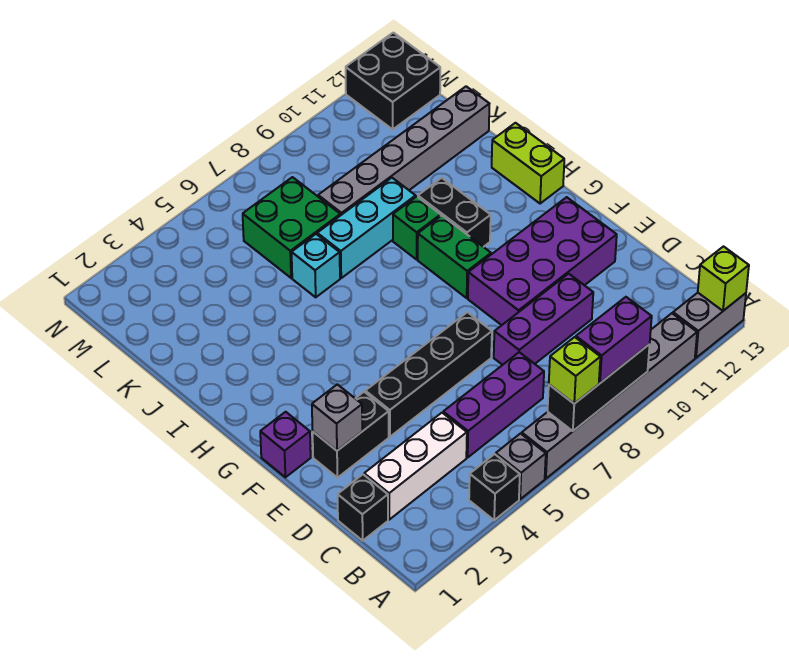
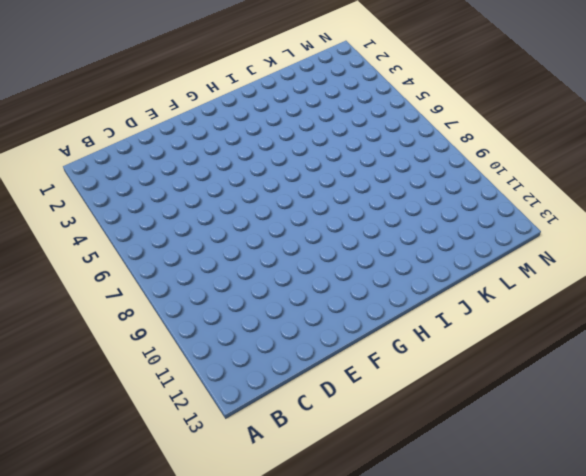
none -> black 1x1 brick [469,454,520,520]
none -> grey 1x1 brick [496,434,546,499]
none -> grey 1x6 brick [522,313,697,479]

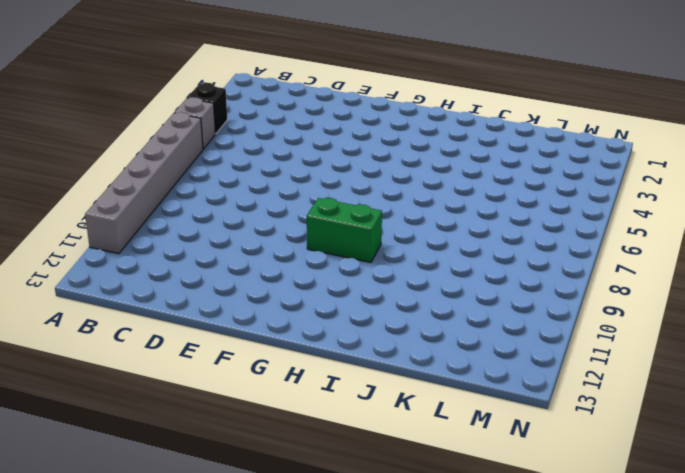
none -> grey 1x2 brick [673,293,746,358]
none -> black 1x1 brick [338,475,388,541]
none -> white 1x3 brick [364,413,467,520]

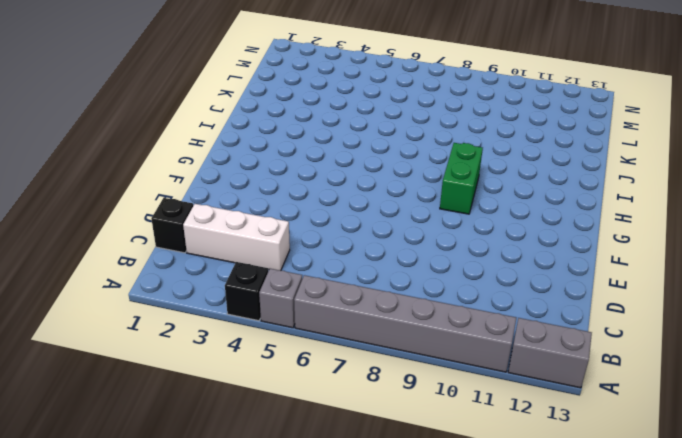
none -> purple 1x3 brick [443,352,544,458]
none -> purple 1x3 brick [494,274,593,365]
none -> black 1x2 brick [313,392,389,478]

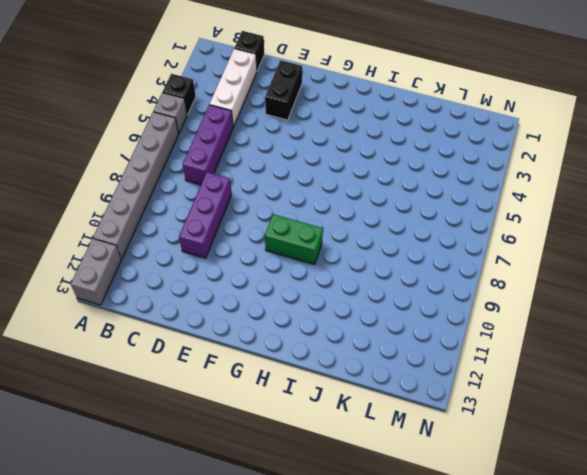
none -> black 1x4 brick [365,312,492,437]
none -> purple 2x4 brick [468,197,617,325]
none -> purple 1x1 brick [260,412,311,477]

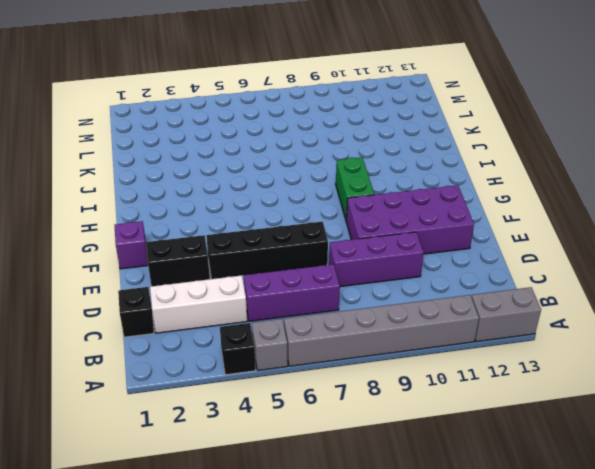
none -> black 1x2 brick [418,178,491,247]
none -> lime 1x2 brick [492,123,564,204]
none -> green 1x1 brick [393,197,441,259]

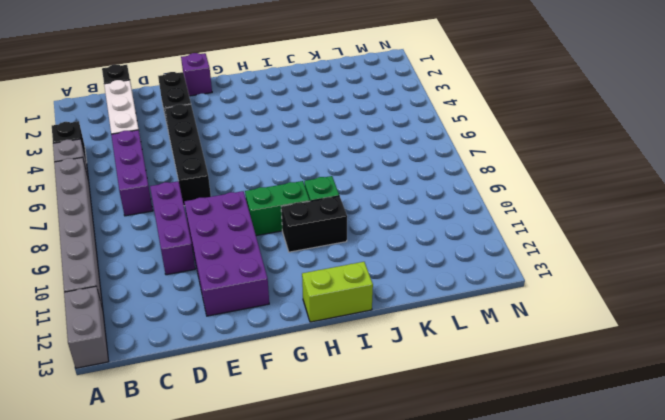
none -> cyan 1x1 brick [292,234,340,297]
none -> cyan 1x3 brick [317,178,416,278]
none -> green 2x2 brick [243,177,340,278]

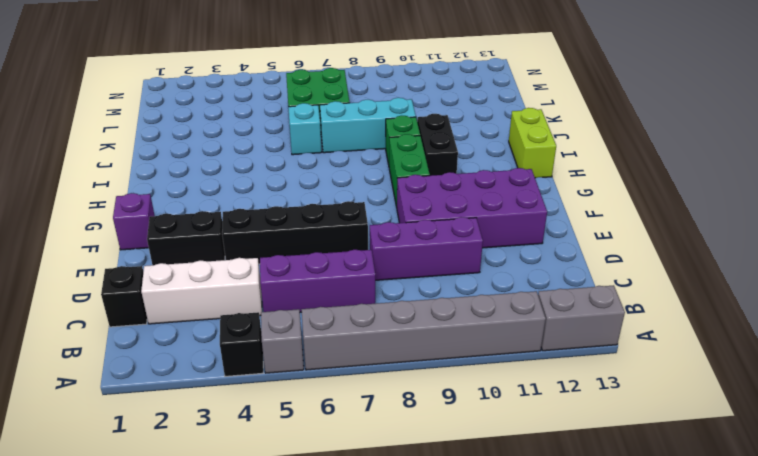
none -> grey 1x6 brick [318,86,489,216]
none -> black 2x2 brick [346,33,440,129]
none -> black 1x3 brick [548,344,650,431]

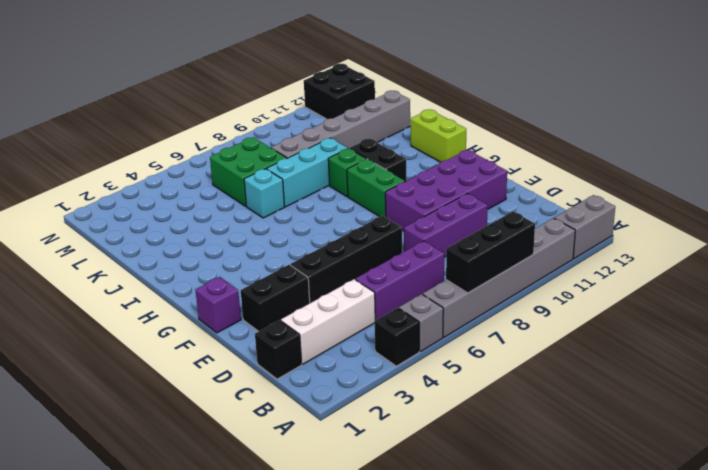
none -> lime 1x1 brick [698,247,749,311]
none -> grey 1x1 brick [312,384,362,451]
none -> lime 1x1 brick [549,337,600,404]

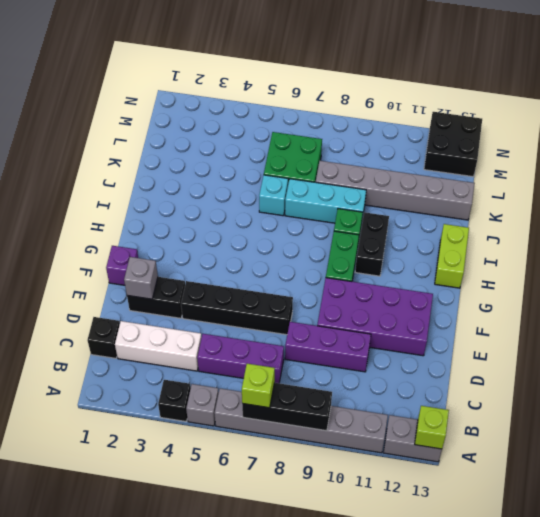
none -> purple 1x2 brick [576,297,652,383]

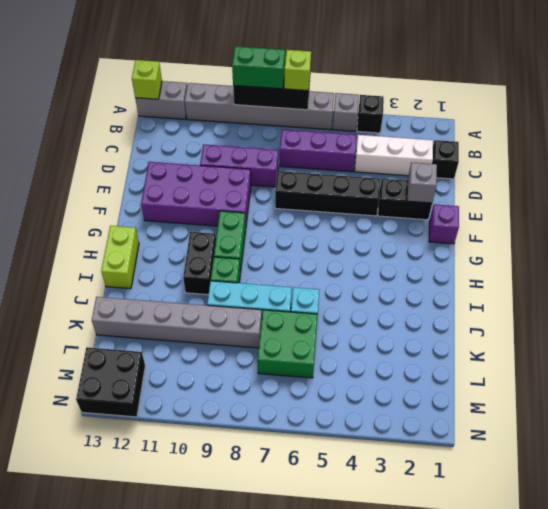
green 1x2 brick [232,46,285,89] -> purple 1x2 brick [576,297,652,383]

